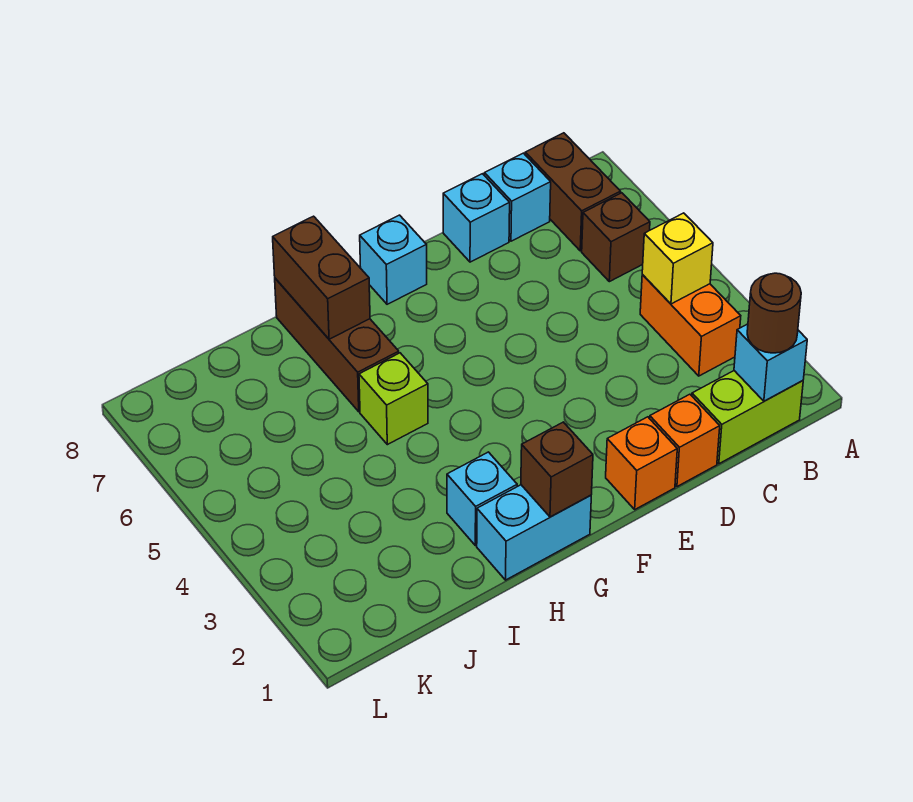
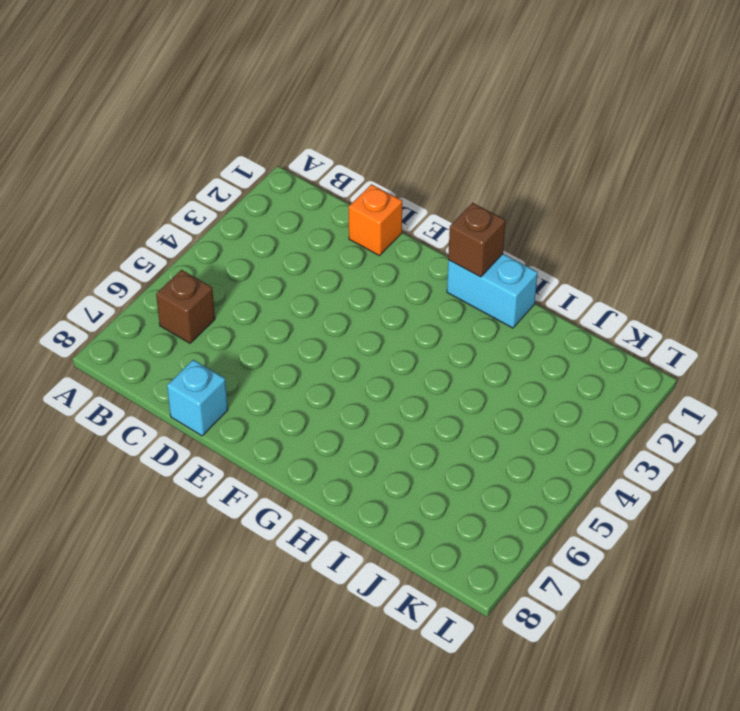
none -> lime 1x2 brick [692,371,803,464]
none -> orange 1x2 brick [640,275,741,376]
none -> brown 1x2 brick [525,133,620,251]

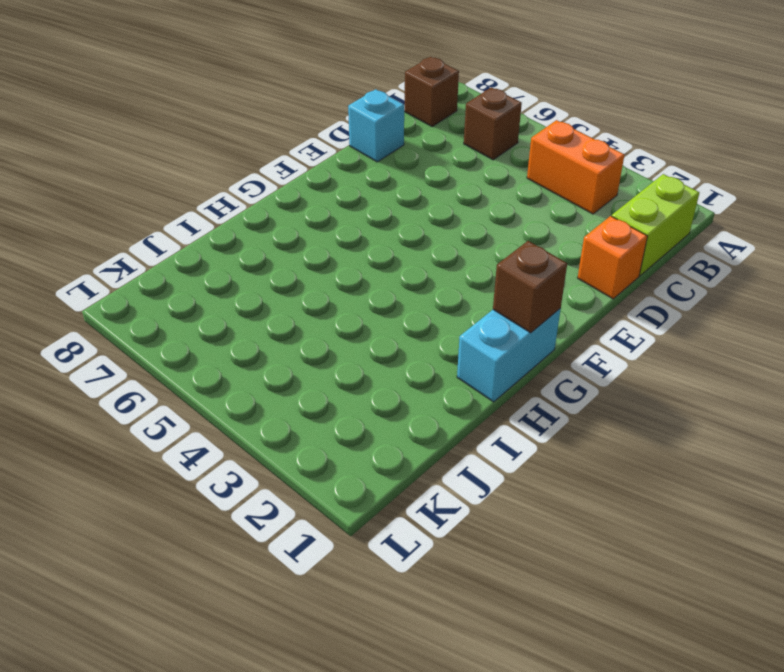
brown 1x1 brick [405,57,459,126] -> brown 1x2 brick [525,133,620,251]
none -> cyan 1x1 brick [484,153,551,241]
none -> orange 1x1 brick [606,417,677,509]
none -> cyan 1x1 brick [360,215,427,304]

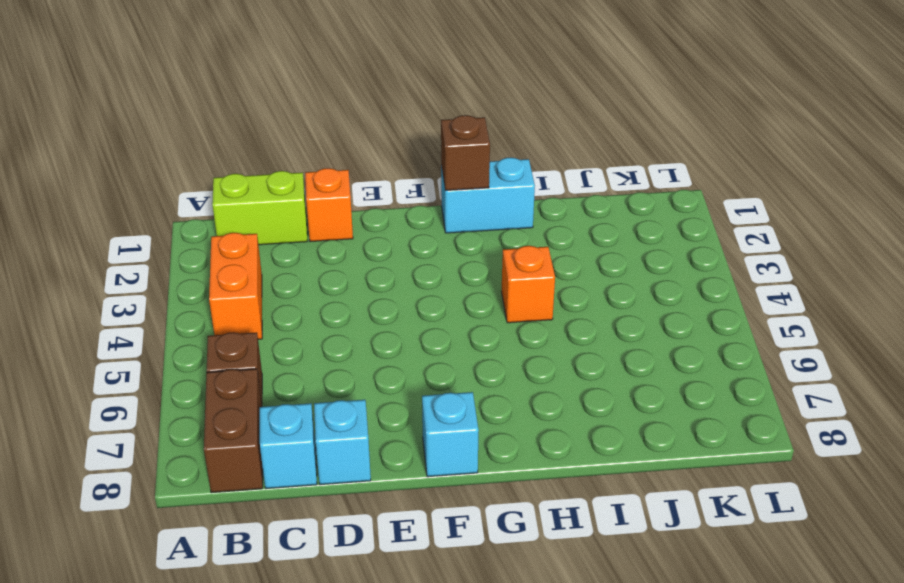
orange 1x1 brick [501,246,555,323] -> orange 1x1 brick moved to [606,417,677,509]
none -> cyan 1x1 brick [447,452,517,545]
none -> lime 1x1 brick [359,353,428,445]
none -> brown 1x3 brick [275,278,399,412]

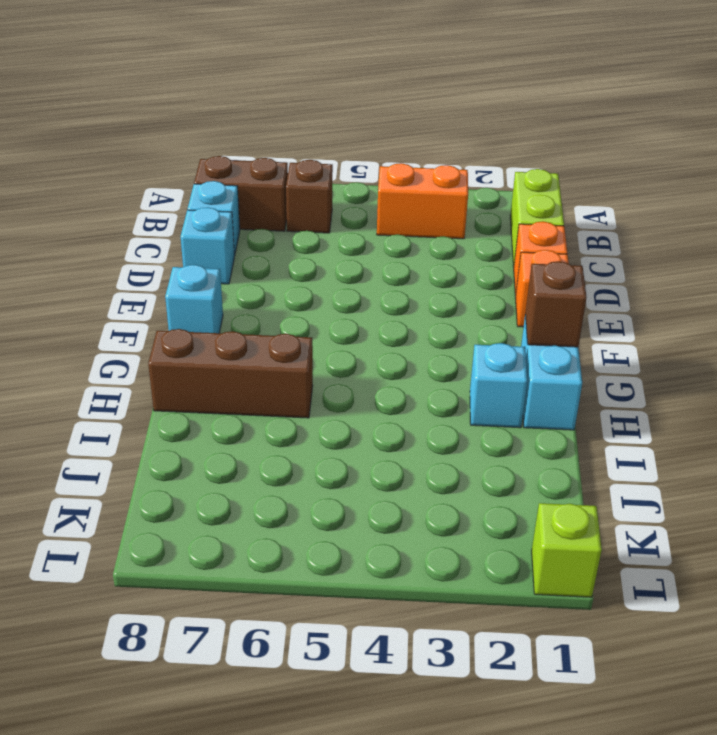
lime 1x1 brick [532,503,602,597] -> lime 1x1 brick moved to [359,353,428,445]
none -> cyan 1x1 brick [734,324,807,401]
none -> yellow 1x1 brick [642,213,713,304]
none -> brown 1x2 brick [273,216,370,339]

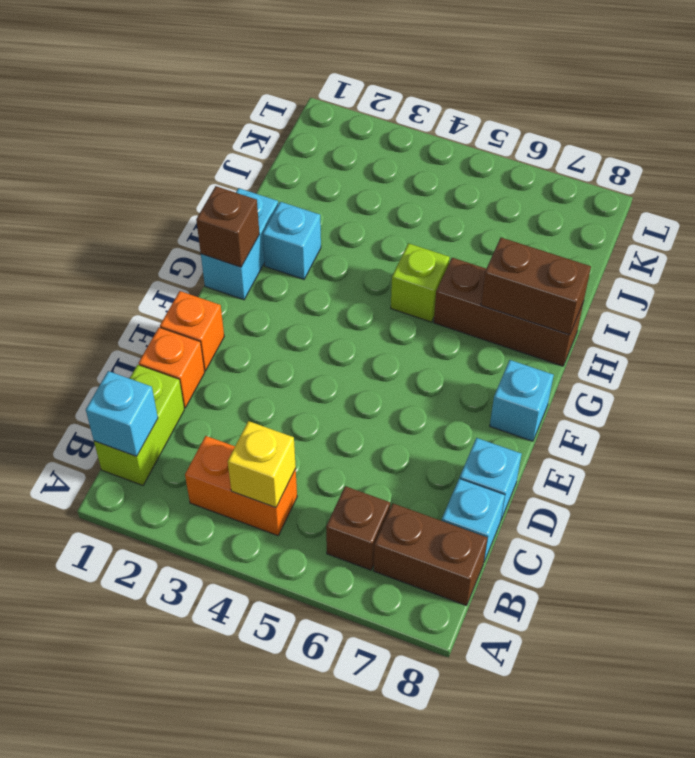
none -> brown 1x1 round brick [747,273,801,353]

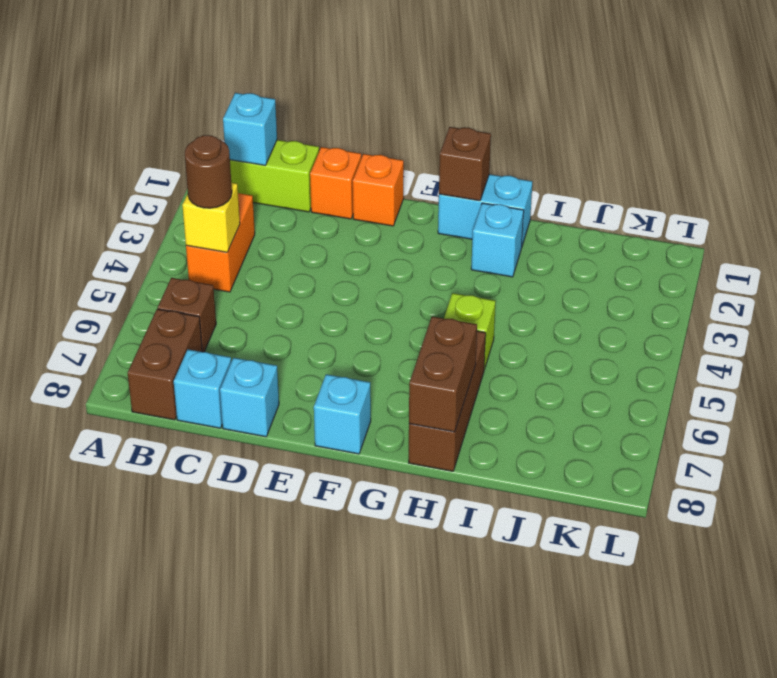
brown 1x1 round brick [185,135,232,208] -> brown 1x1 round brick moved to [747,273,801,353]

